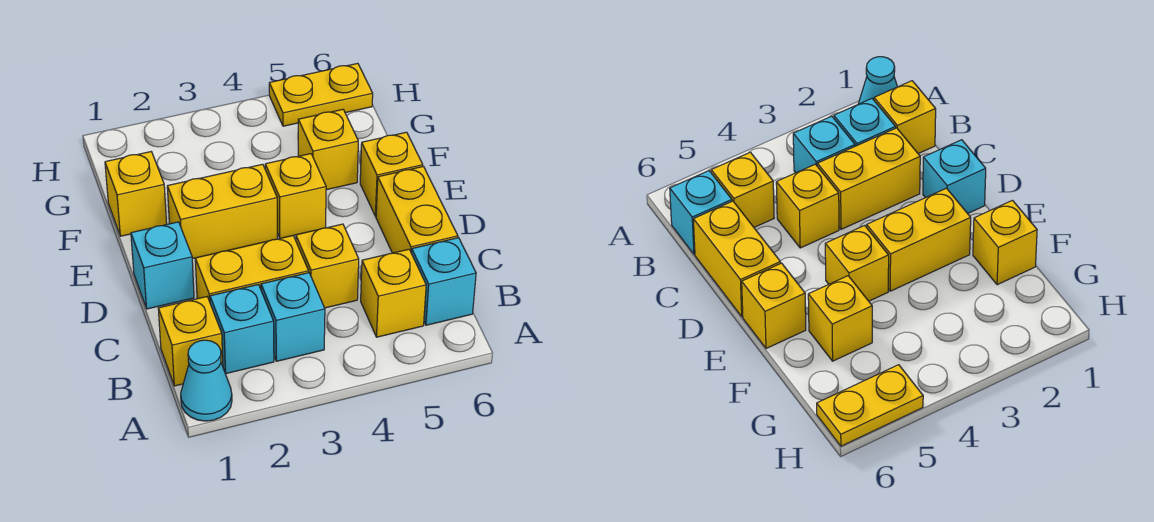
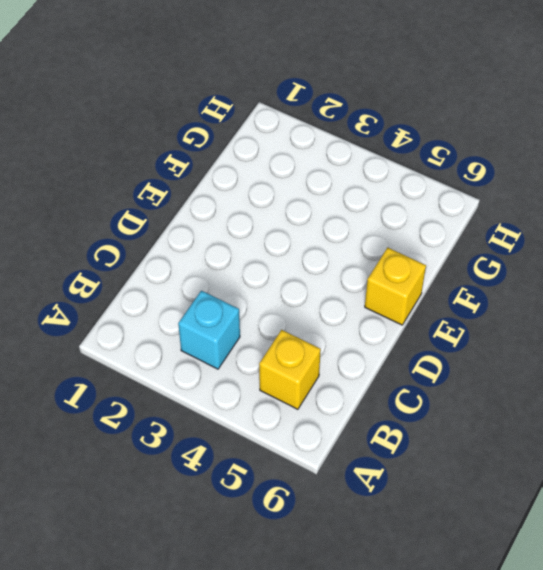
none -> cyan 1x1 cone [181,340,232,421]
none -> yellow 1x1 brick [158,297,223,386]
none -> cyan 1x1 brick [210,285,274,374]

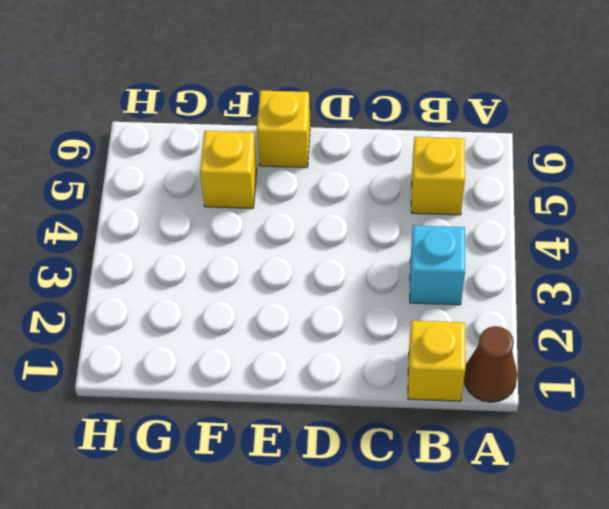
brown 1x1 cone [464,326,518,402] -> cyan 1x1 cone [181,340,232,421]
none -> cyan 1x1 brick [210,285,274,374]
none -> cyan 1x1 brick [412,238,476,325]
none -> yellow 1x2 brick [195,236,309,301]

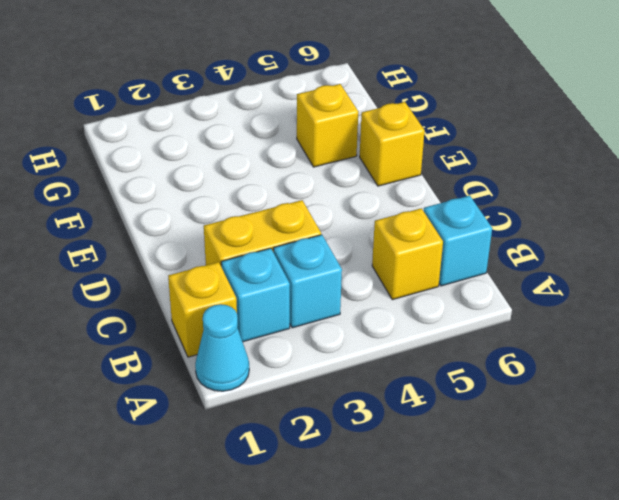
none -> yellow 1x1 brick [296,224,359,308]
none -> yellow 1x2 brick [376,166,458,253]
none -> cyan 1x1 brick [131,222,194,309]

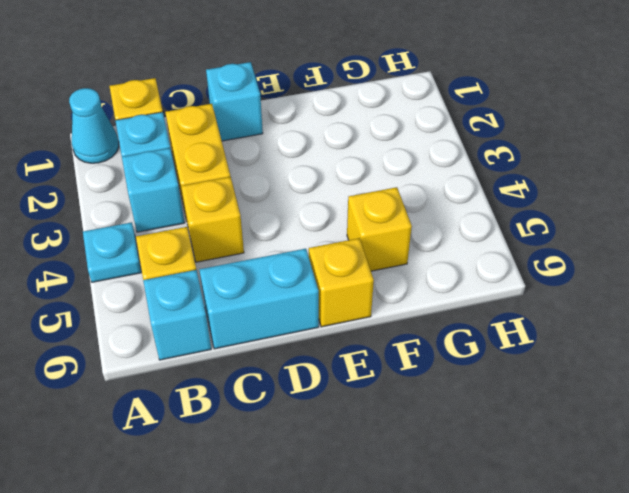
cyan 1x1 plate [83,222,141,282] -> none
cyan 1x2 brick [199,249,319,349] -> yellow 1x2 brick [376,166,458,253]
none -> yellow 1x2 brick [167,164,277,259]
none -> yellow 1x1 brick [265,154,326,238]
none -> yellow 1x1 brick [105,152,167,236]

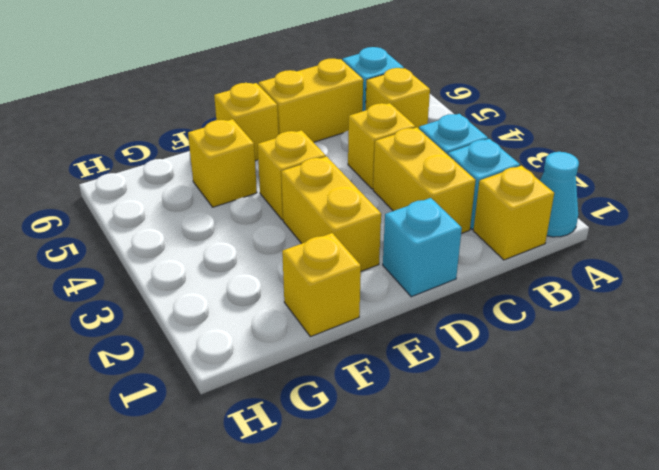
none -> yellow 1x2 plate [269,63,373,126]

